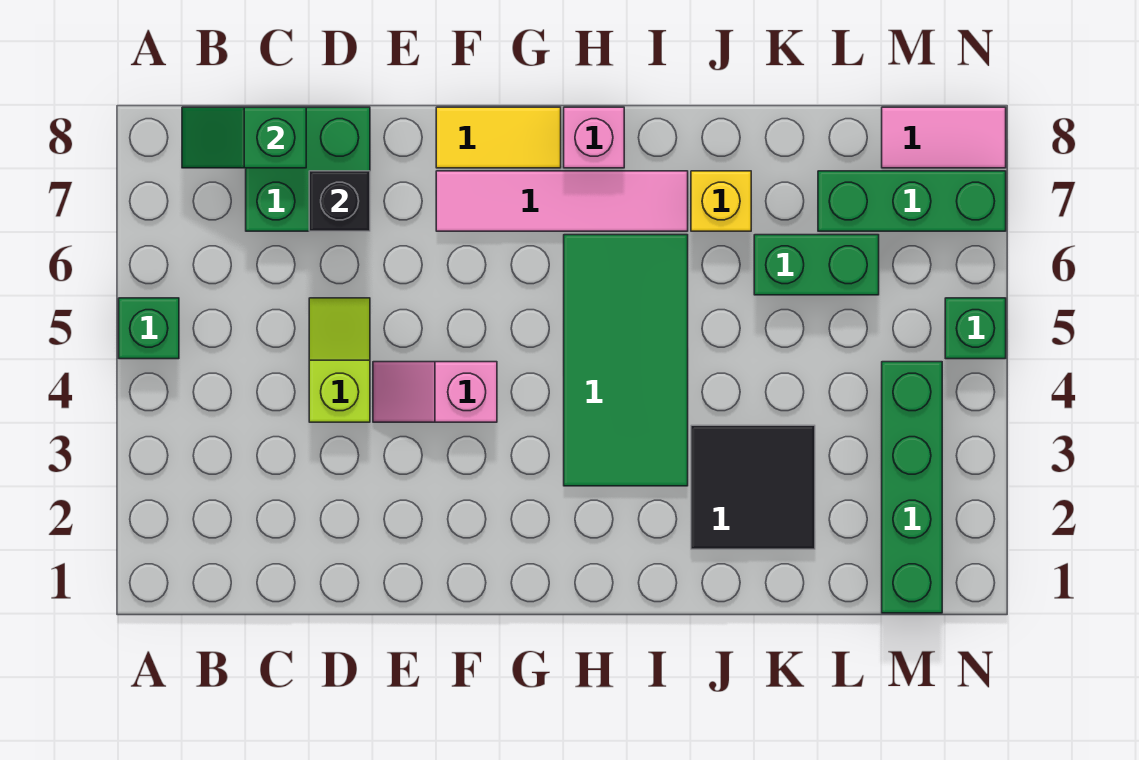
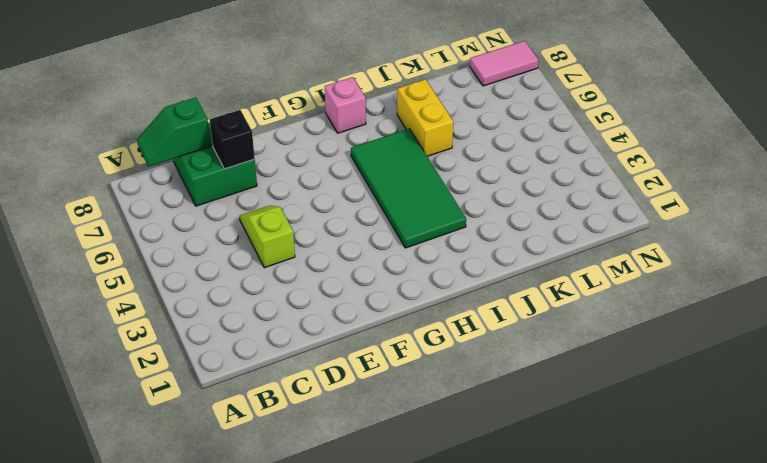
yellow 1x2 brick [397,79,453,156] -> yellow 1x1 brick [691,171,751,231]
none -> green 1x1 brick [119,298,179,359]
none -> pink 1x2 slope [373,362,497,422]
none -> pink 1x4 tile [436,171,688,231]

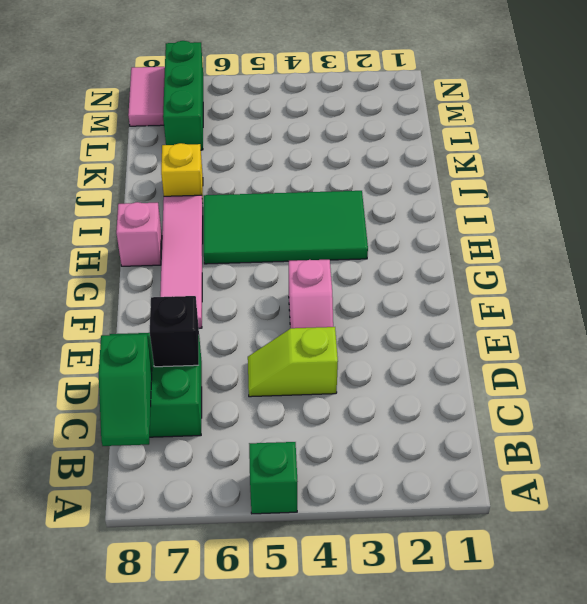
none -> yellow 1x2 tile [436,107,561,168]
none -> black 2x2 tile [691,425,815,549]
none -> green 1x2 brick [754,235,879,295]

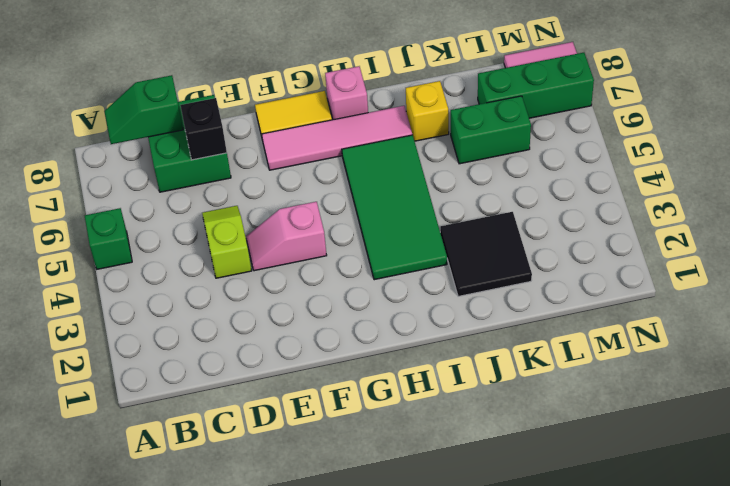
none -> green 1x4 brick [882,362,942,613]
none -> green 1x1 brick [945,298,1006,359]

